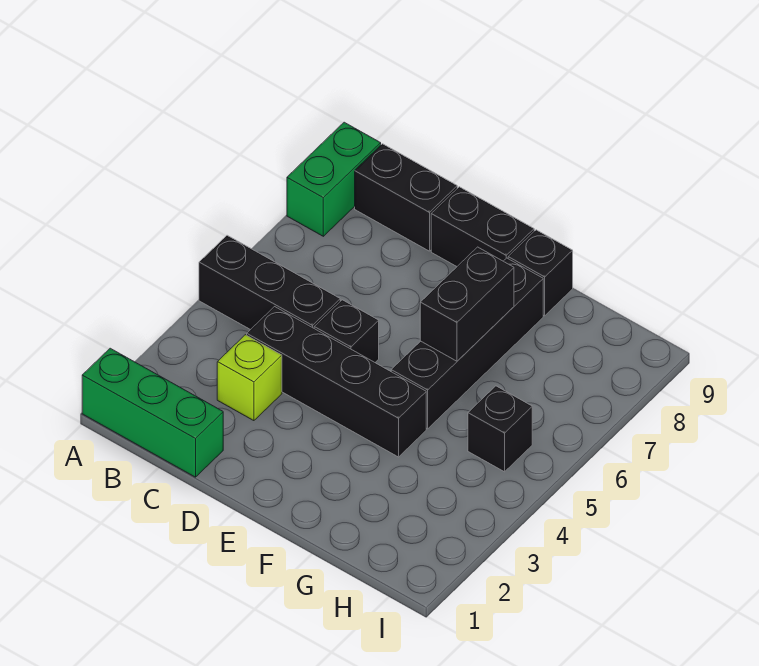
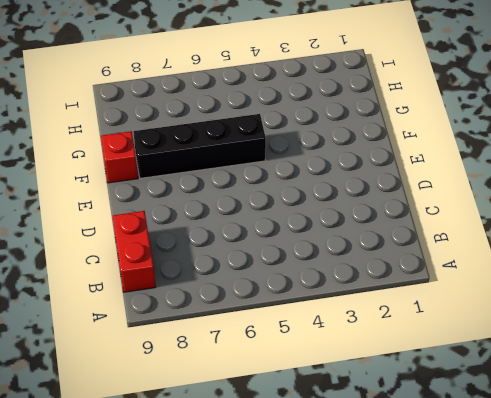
red 1x2 brick [113,211,156,292] -> black 1x2 brick [355,144,457,251]
red 1x1 brick [101,131,138,183] -> black 1x1 brick [508,230,573,316]
none -> green 1x3 brick [82,348,223,477]
none -> black 1x3 brick [199,235,340,330]
none -> green 1x2 brick [287,122,381,236]

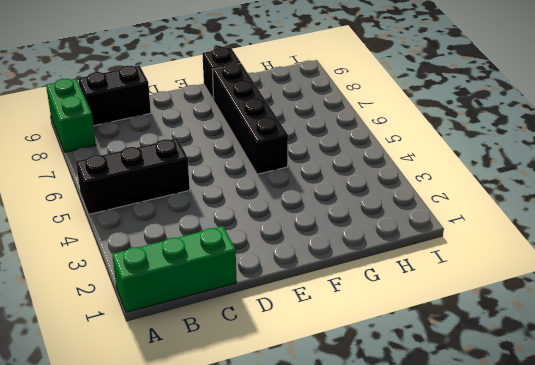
none -> lime 1x1 brick [217,335,282,421]
none -> black 1x4 brick [247,307,426,457]
none -> black 1x1 brick [314,300,379,362]

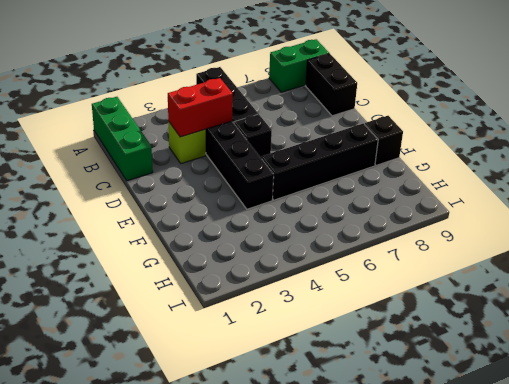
red 1x2 brick [168,78,233,137] -> none
none -> black 1x2 brick [431,187,534,266]
none -> black 1x1 brick [468,386,532,472]
none -> black 1x2 brick [420,247,514,361]

